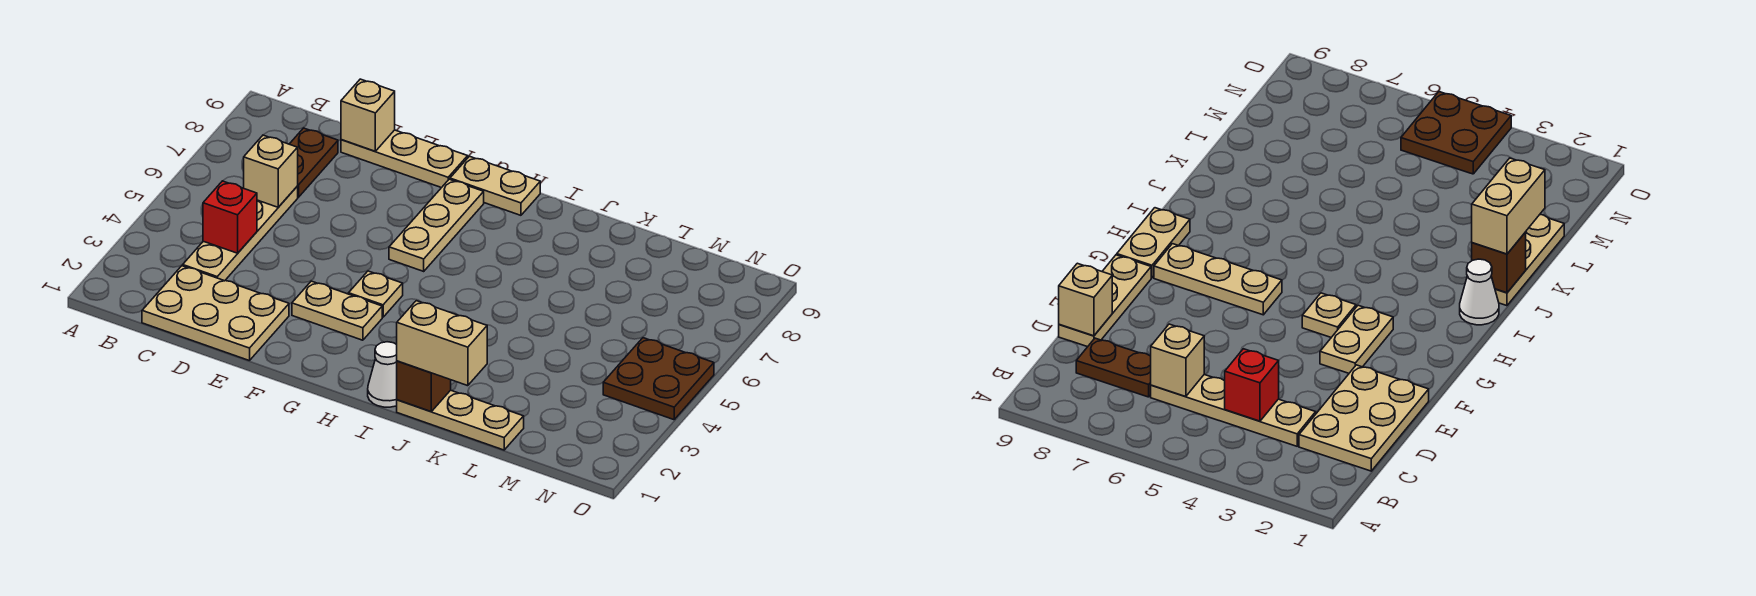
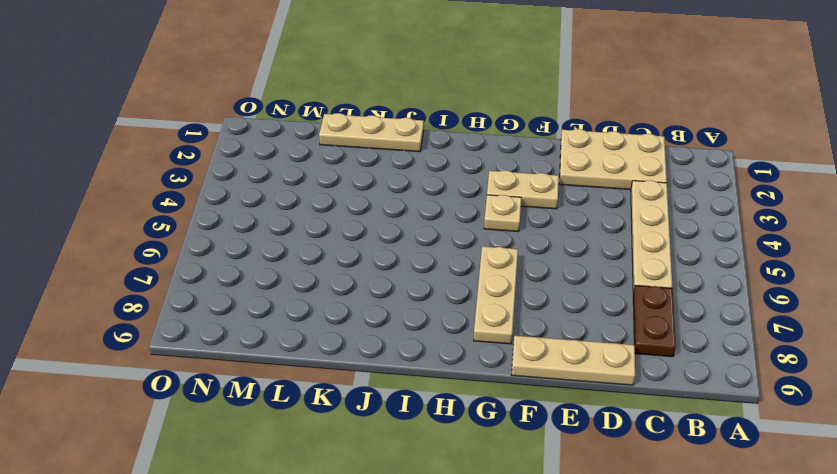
none -> tan 1x2 plate [450,156,540,215]
none -> white 1x1 cone [368,342,397,407]
none -> brown 2x2 plate [603,338,714,420]

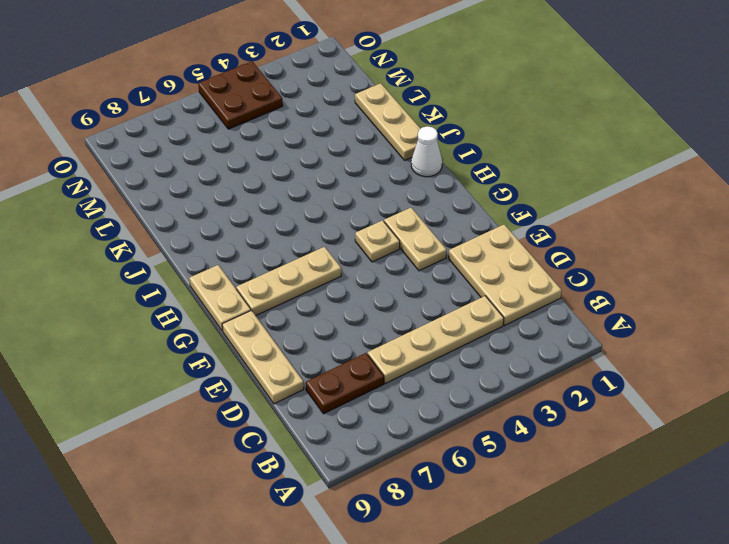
none -> red 1x1 brick [203,181,257,253]
none -> tan 1x1 brick [244,135,298,207]
none -> tan 1x1 brick [341,79,395,151]

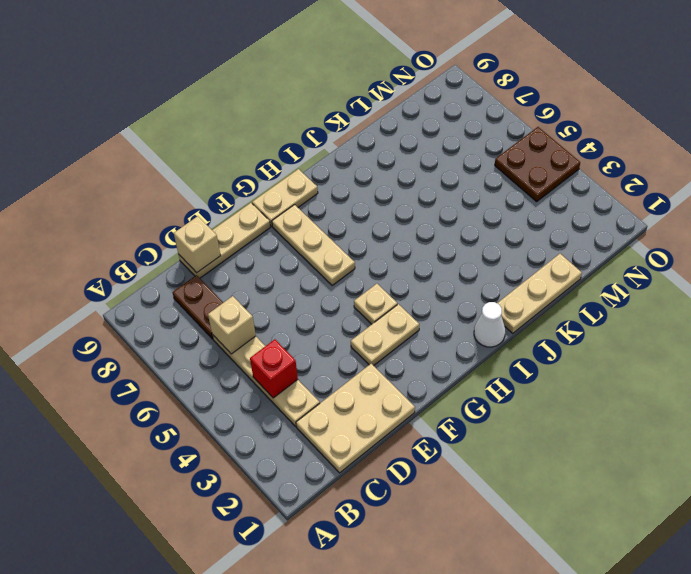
none -> brown 1x1 brick [397,361,451,412]
none -> tan 1x2 brick [397,301,487,386]

